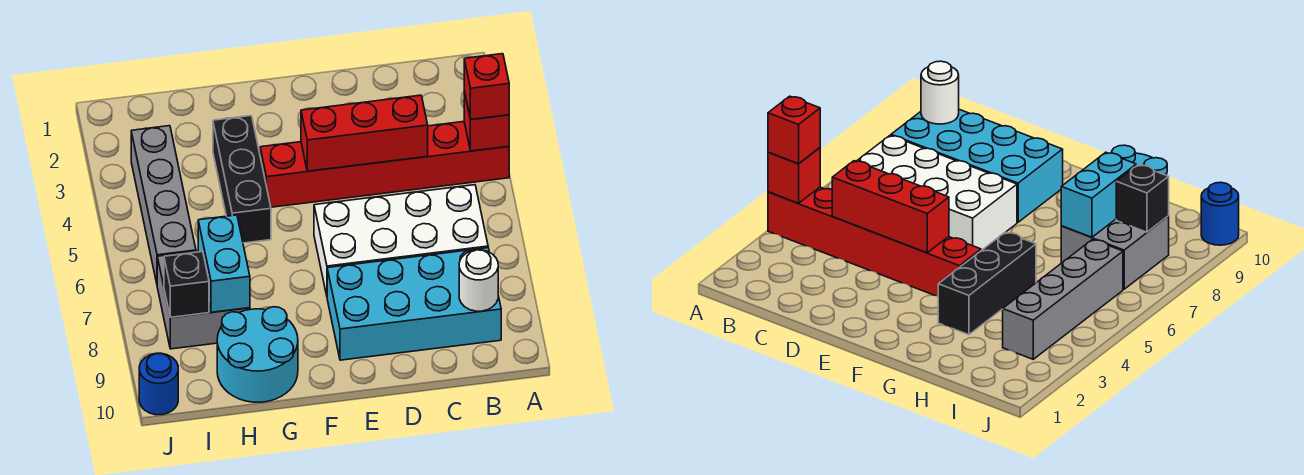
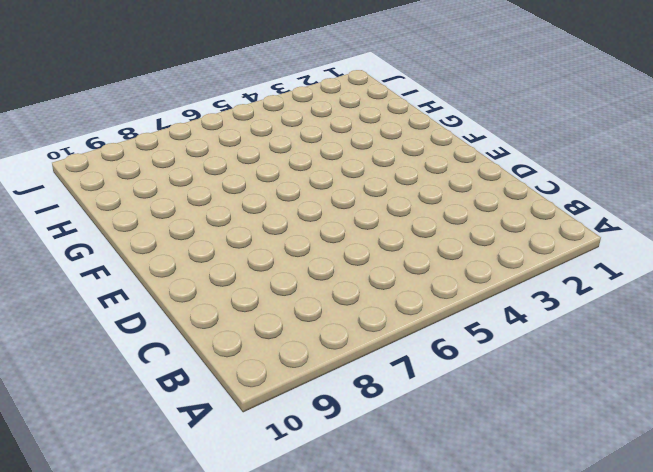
none -> red 1x6 brick [260,122,509,207]
none -> white 2x4 brick [314,185,488,295]
none -> cyan 2x4 brick [327,248,501,360]

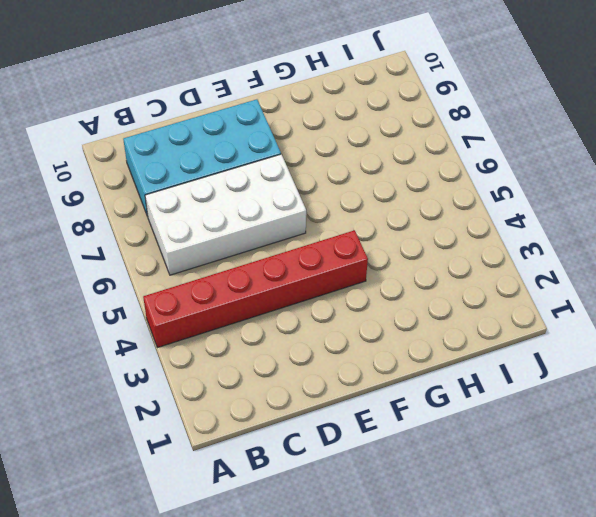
none -> black 1x3 brick [213,116,271,243]
none -> cyan 2x2 round brick [217,307,298,402]
none -> grey 2x2 brick [157,251,250,349]

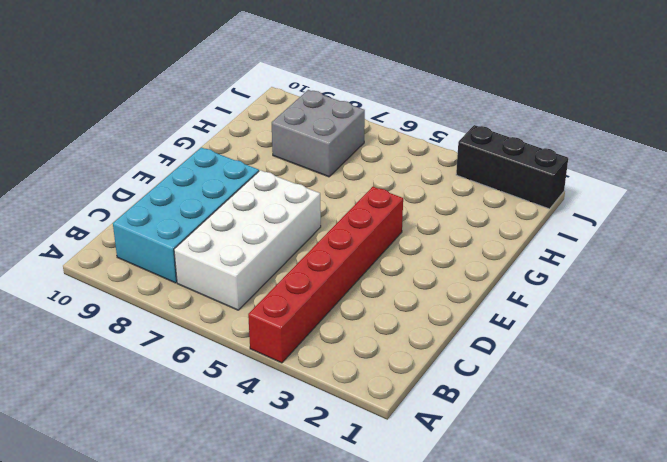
black 1x3 brick [456,125,568,209] -> black 1x3 brick moved to [213,116,271,243]
none -> cyan 2x2 round brick [217,307,298,402]
none -> grey 1x4 brick [131,126,196,283]
none -> blue 1x1 round brick [139,353,178,415]

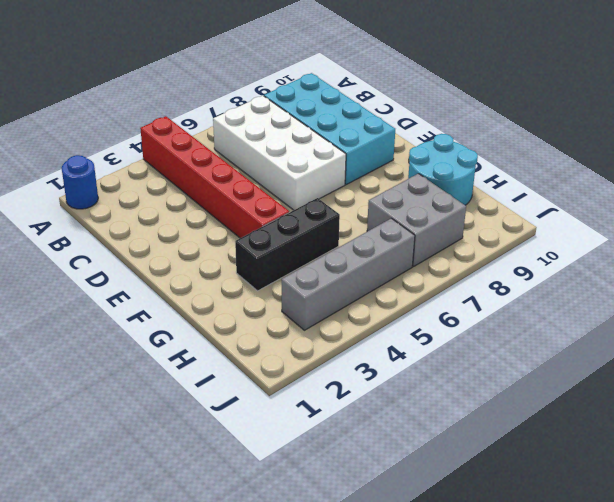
blue 1x1 round brick [62,155,98,209] -> blue 1x1 round brick moved to [139,353,178,415]
none -> red 1x1 brick [464,91,509,151]
none -> white 1x1 round brick [459,250,498,311]
none -> red 1x3 brick [301,95,428,171]

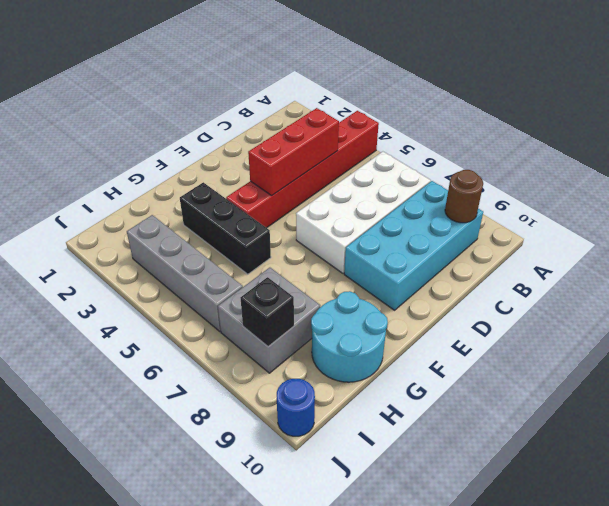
brown 1x1 round brick [445,170,483,223] -> white 1x1 round brick [459,250,498,311]
none -> red 1x1 brick [464,91,509,151]
none -> cyan 1x2 brick [198,215,250,312]
none -> red 1x1 brick [464,54,509,120]

